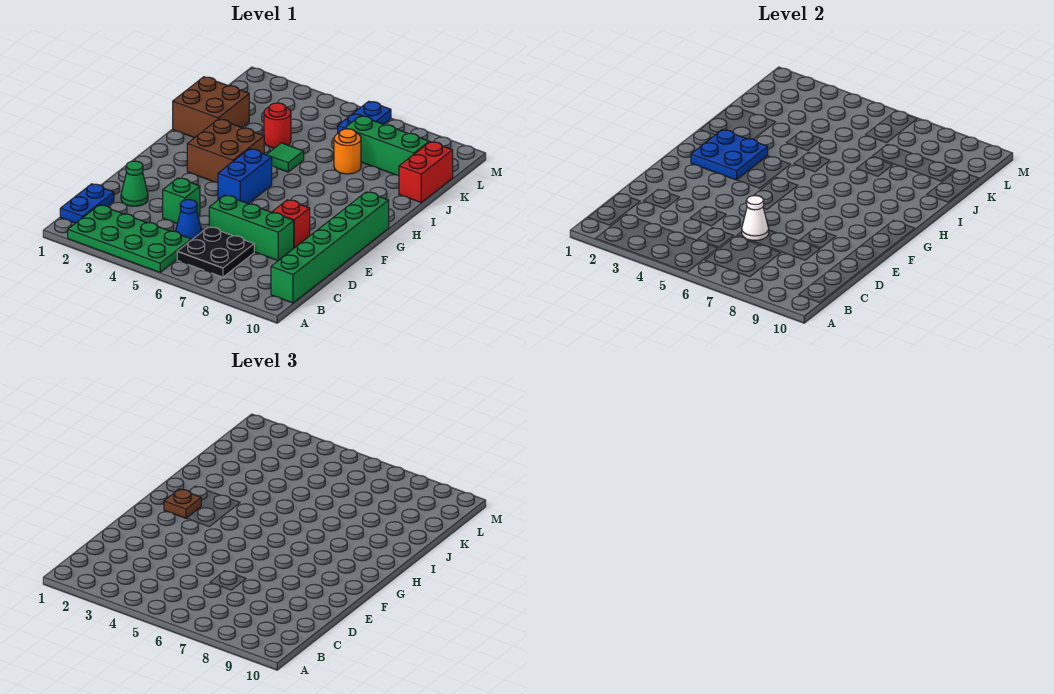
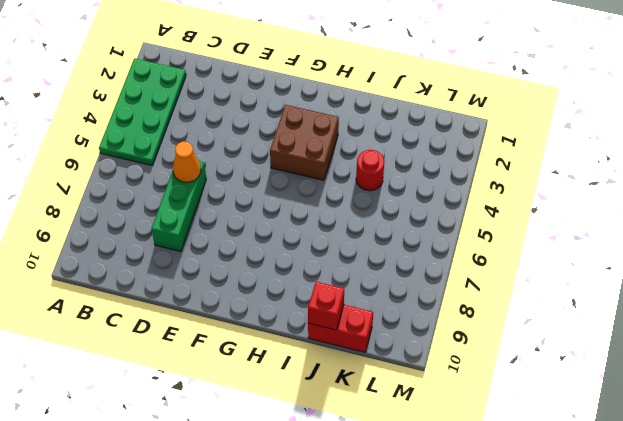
orange 1x1 cone [173,142,201,182] -> white 1x1 cone [742,196,769,241]
red 1x1 brick [308,282,344,330] -> red 1x1 brick moved to [272,200,310,248]
none -> blue 1x2 plate [60,184,114,223]
none -> black 2x2 plate [177,227,254,277]
none -> green 1x6 brick [271,192,389,303]

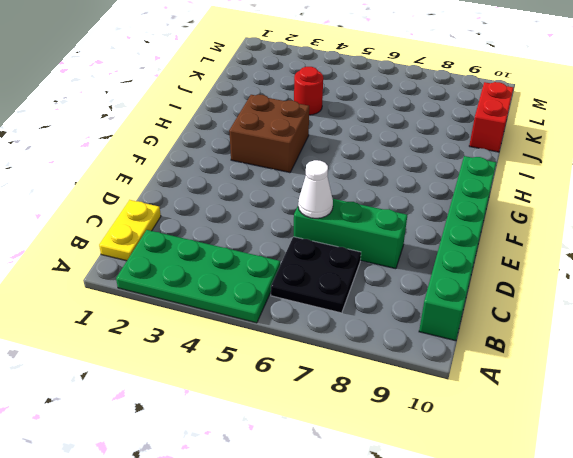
yellow 1x2 plate [99,200,161,261] -> blue 1x2 plate [60,184,114,223]
none -> blue 1x1 cone [176,199,202,240]
none -> green 1x1 cone [121,161,148,206]
none -> green 1x1 brick [163,178,200,224]

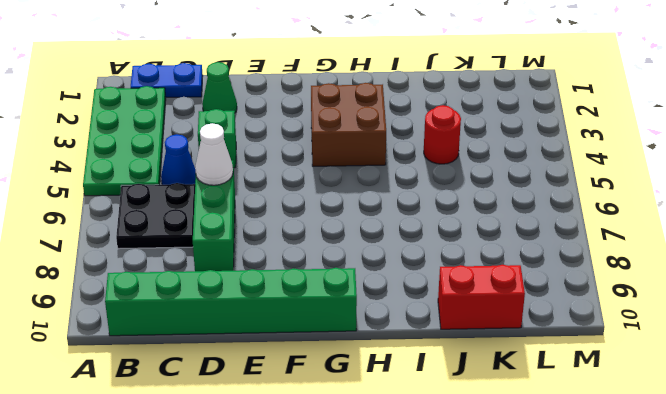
none -> red 1x1 brick [272,200,310,248]
none -> blue 1x2 brick [218,149,272,203]
none -> brown 2x2 brick [173,77,249,138]

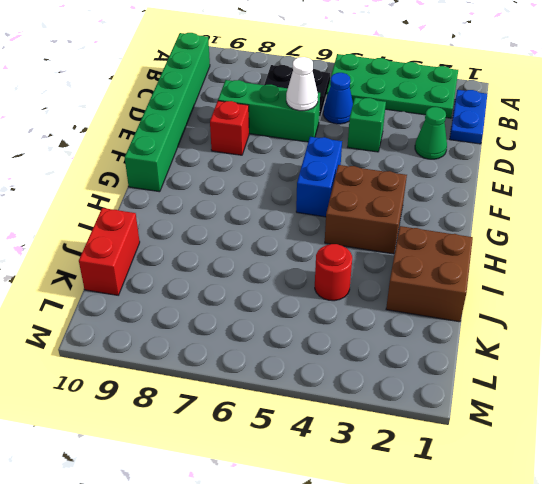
none -> green 1x1 tile [266,143,304,172]
none -> orange 1x1 round brick [334,129,361,174]
none -> green 1x3 brick [345,116,429,175]

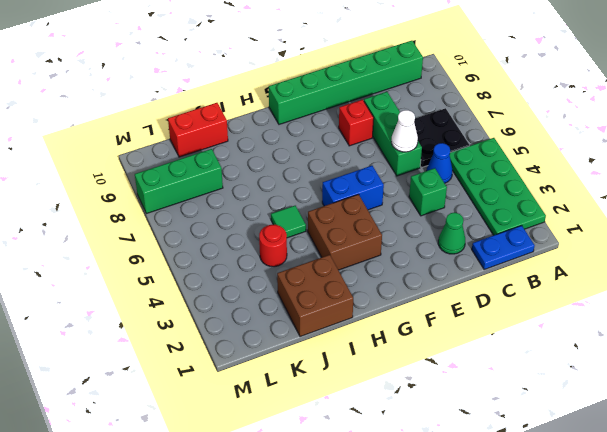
green 1x3 brick [135,149,223,214] -> green 1x3 brick turned to [345,116,429,175]
none -> orange 1x1 round brick [334,129,361,174]
none -> blue 1x2 plate [338,101,391,133]
none -> blue 2x2 plate [691,130,768,180]

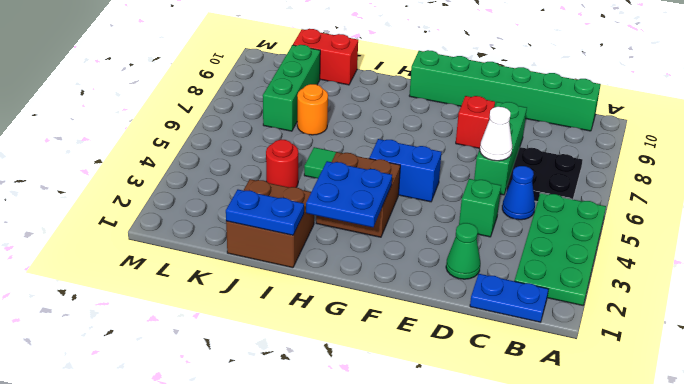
blue 1x2 plate [226,190,304,235] -> blue 1x2 plate moved to [338,101,391,133]
none -> brown 1x1 plate [164,489,201,518]

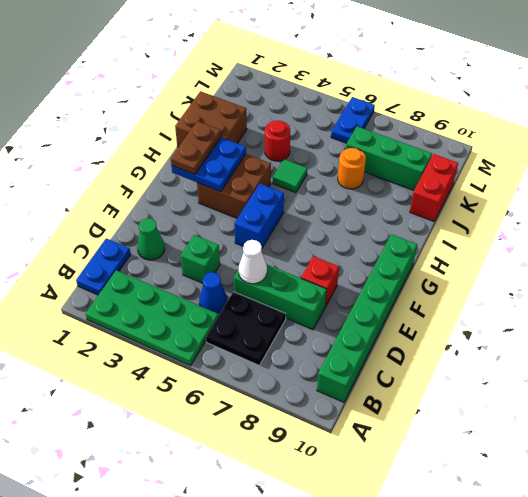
brown 1x2 plate [171,121,221,175] -> brown 1x1 plate [164,489,201,518]

